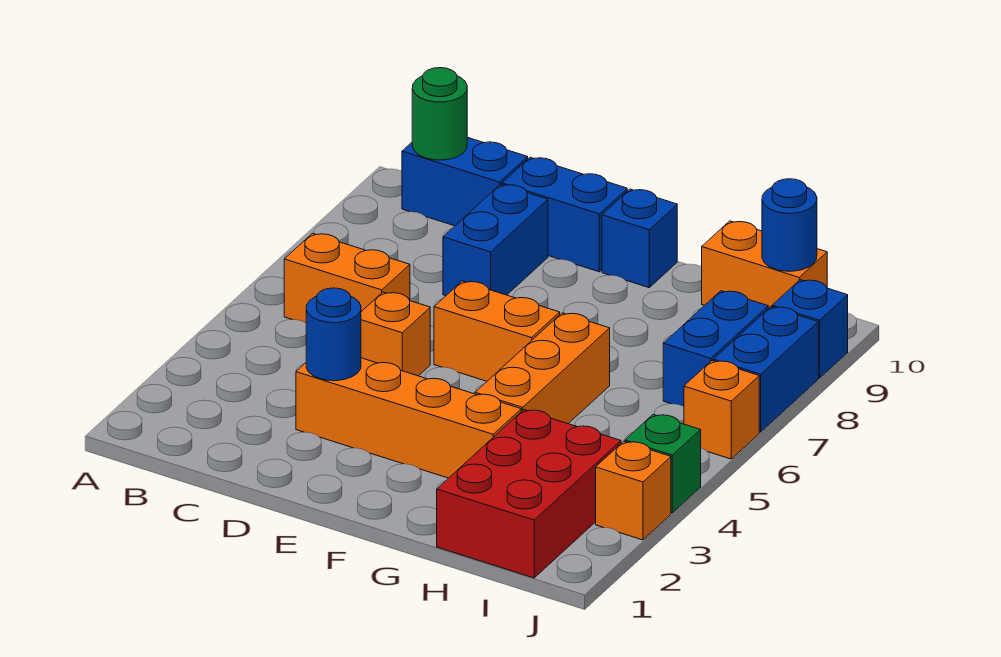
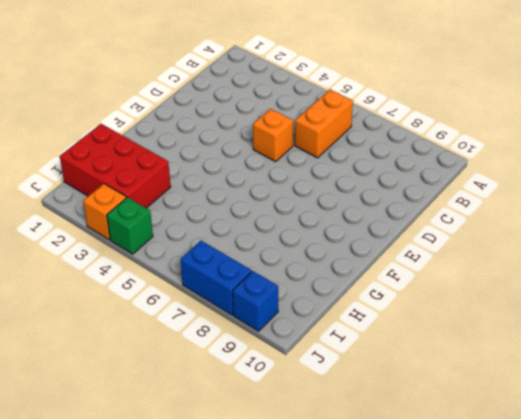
none -> blue 1x2 brick [402,137,528,226]
none -> orange 1x4 brick [296,358,521,478]
none -> blue 1x2 brick [443,184,548,296]

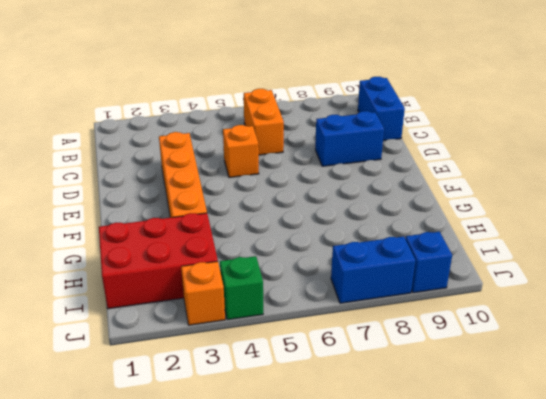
none -> blue 1x2 brick [502,157,627,272]
none -> orange 1x2 brick [434,281,560,381]
none -> blue 1x1 brick [602,189,677,288]

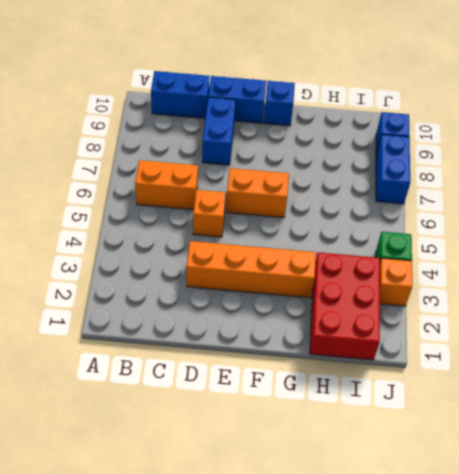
none -> orange 1x3 brick [475,313,610,424]
none -> orange 1x2 brick [702,221,827,309]
none -> blue 1x2 brick [663,291,768,406]

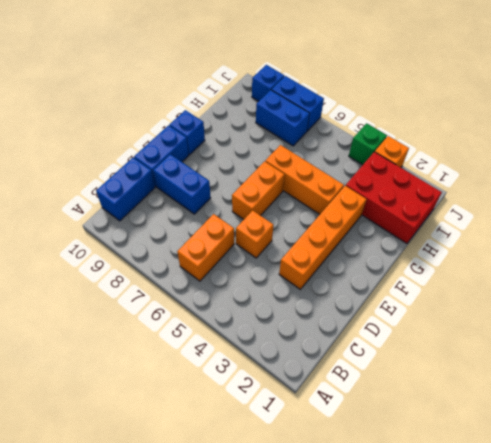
none -> orange 1x2 brick [702,221,827,309]
none -> orange 1x1 brick [684,361,759,459]
none -> green 1x1 round brick [412,68,467,160]

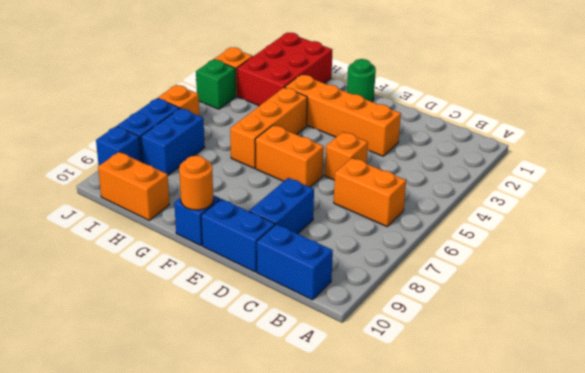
green 1x1 round brick [347,59,376,102] -> green 1x1 round brick moved to [412,68,467,160]
orange 1x1 round brick [179,156,213,210] -> none
none -> blue 1x1 round brick [306,288,361,381]
none -> blue 1x1 round brick [762,179,817,271]

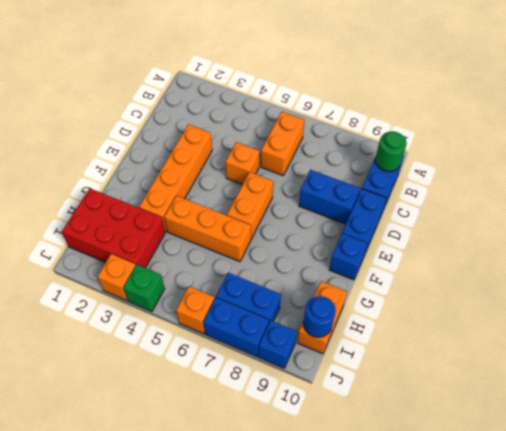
none -> blue 1x1 round brick [306,288,361,381]

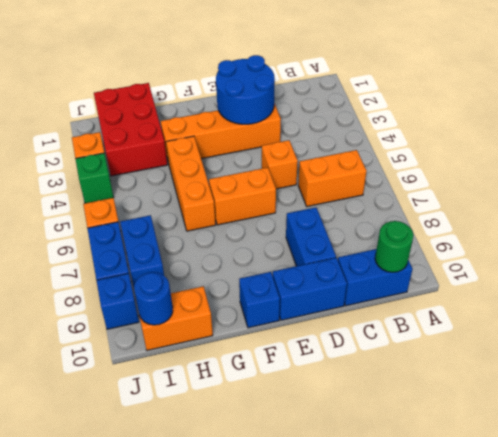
blue 2x2 round brick [216,55,275,124] -> blue 1x1 round brick [306,288,361,381]

